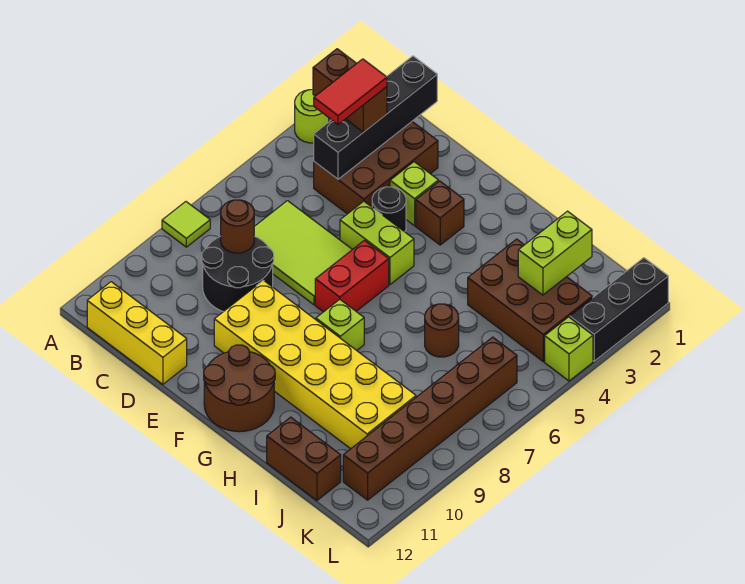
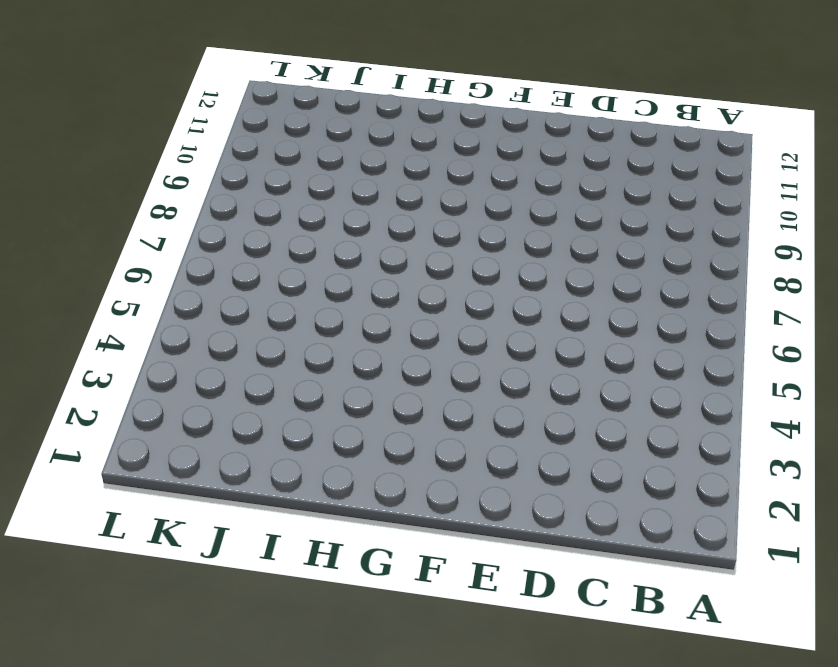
none -> lime 1x1 round brick [295,90,329,143]
none -> lime 1x1 tile [162,202,210,247]
none -> yellow 1x3 brick [87,282,187,384]

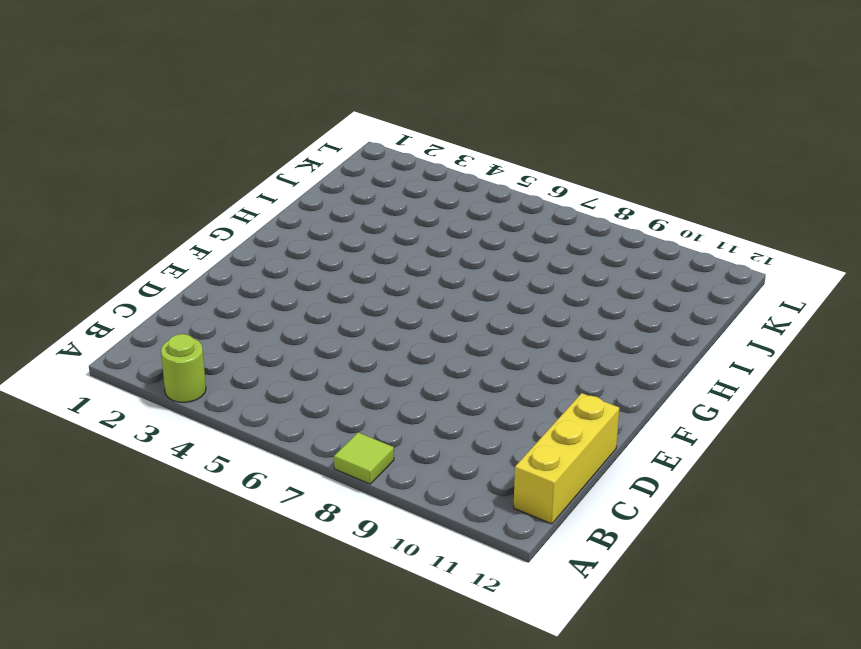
none -> brown 2x3 brick [314,122,438,214]
none -> lime 2x3 tile [254,201,352,305]
none -> black 2x2 round brick [202,236,274,312]

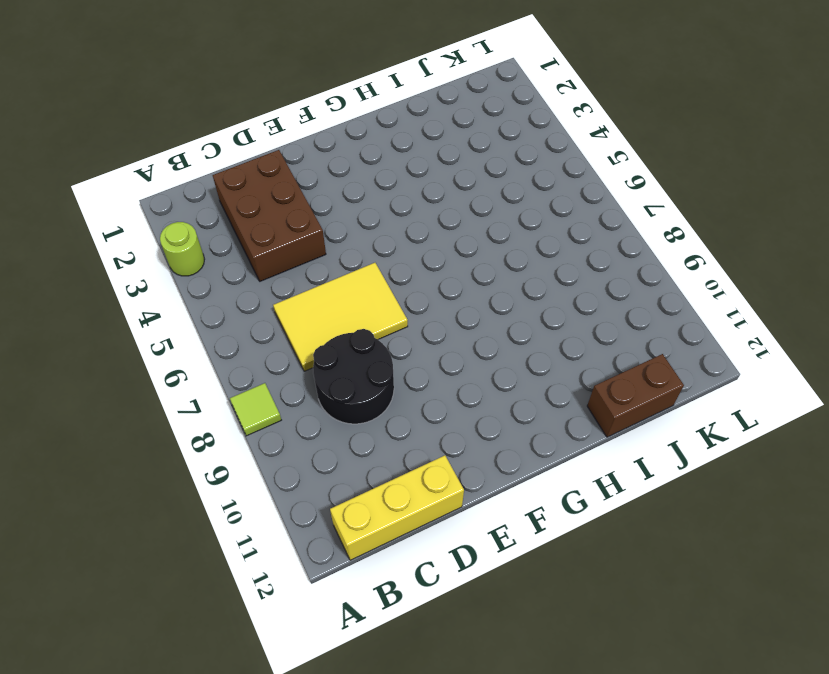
yellow 2x3 tile [273,263,408,371] -> lime 2x3 tile [254,201,352,305]
none -> lime 1x1 brick [390,162,438,226]
none -> black 1x1 round brick [372,187,406,232]
none -> lime 1x2 brick [340,201,414,284]

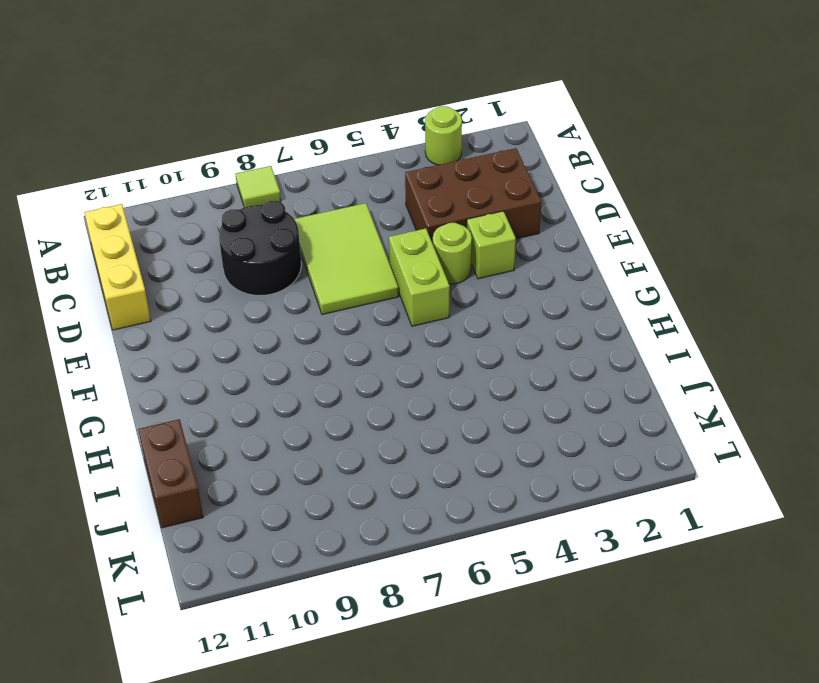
lime 1x1 round brick [433,223,472,284] -> black 1x1 round brick [372,187,406,232]
none -> yellow 2x6 brick [214,280,416,449]
none -> brown 1x1 brick [416,181,464,245]
none -> red 1x2 brick [315,240,389,312]

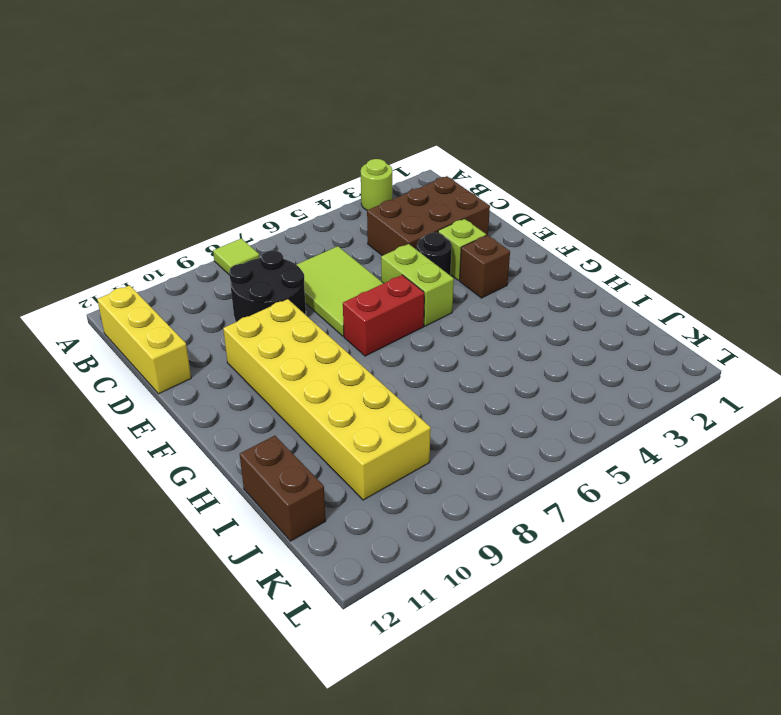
none -> brown 2x2 round brick [204,345,275,432]
none -> lime 1x1 brick [316,299,364,350]
none -> brown 2x3 brick [468,239,592,362]

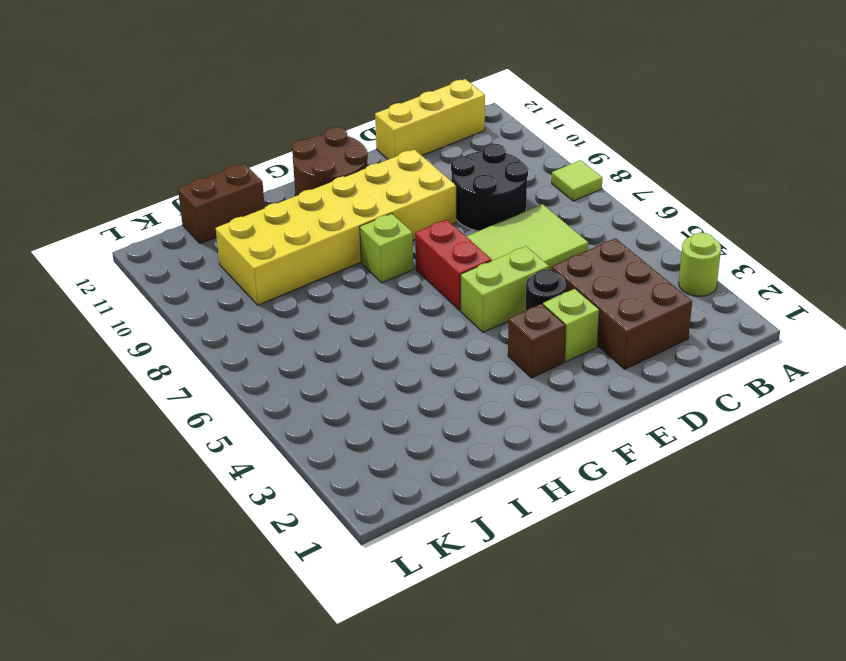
none -> brown 2x3 brick [468,239,592,362]
none -> brown 1x1 round brick [425,304,459,357]
none -> brown 1x6 brick [343,337,517,500]

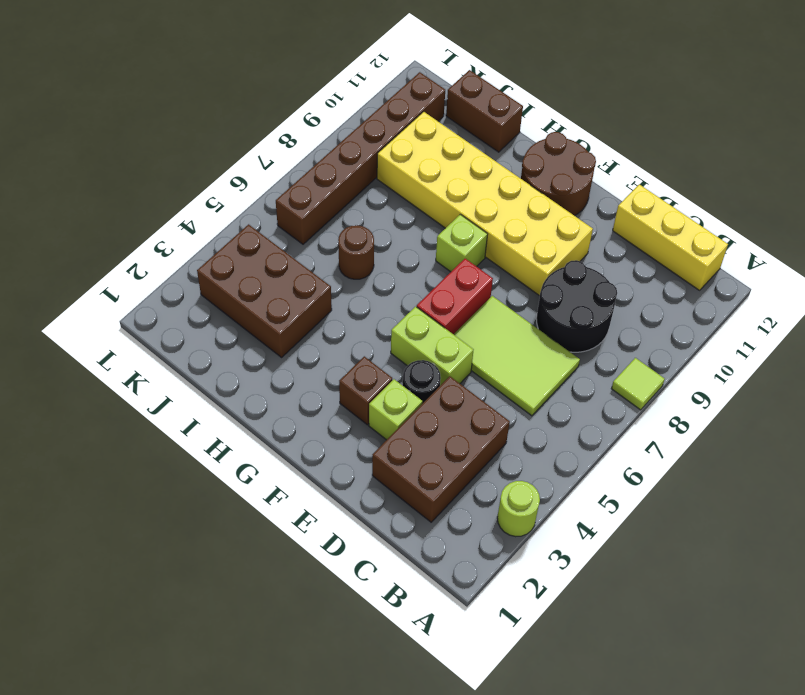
none -> black 1x3 brick [570,258,668,361]
none -> lime 1x1 brick [545,317,593,381]
none -> black 1x4 brick [314,56,437,179]

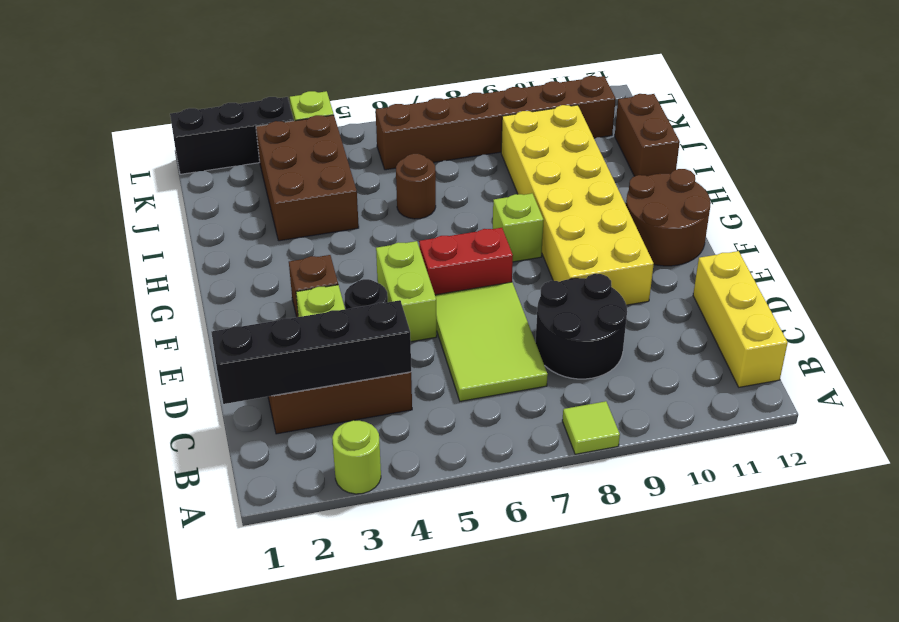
none -> brown 1x1 round brick [221,200,254,253]
none -> lime 1x2 brick [518,211,592,295]
none -> brown 1x2 brick [313,49,387,132]

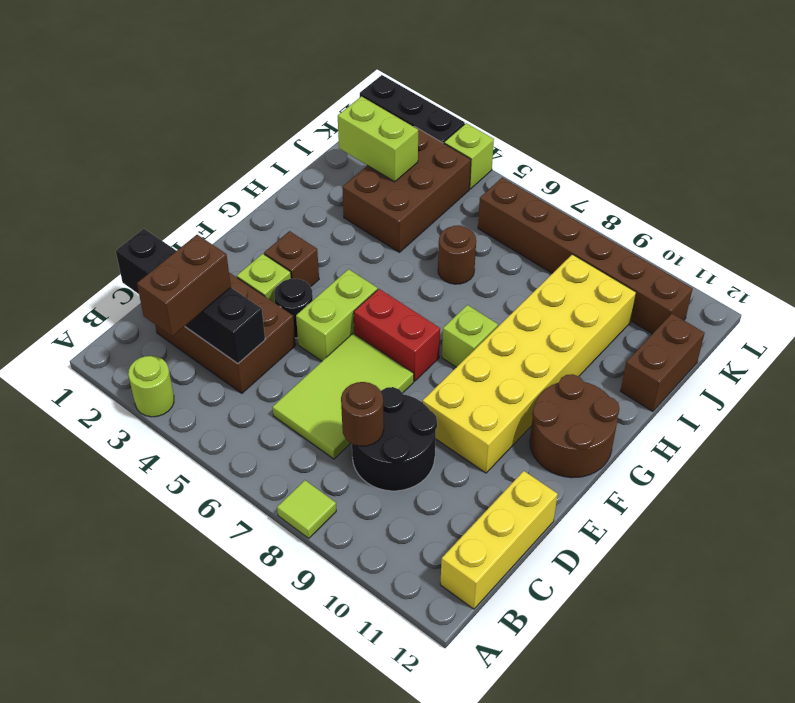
none -> red 1x2 tile [314,59,387,124]

